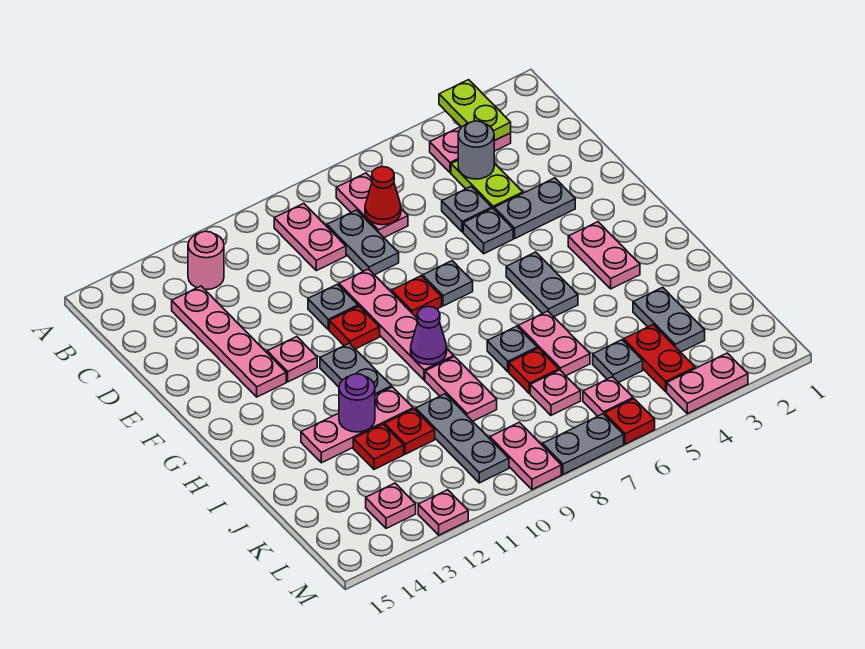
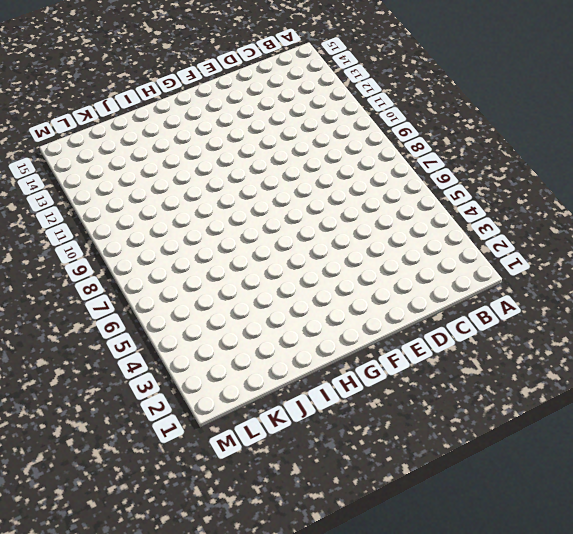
none -> pink 1x2 plate [430,127,511,173]
none -> pink 1x2 plate [336,173,408,238]
none -> pink 1x2 plate [274,203,346,271]
none -> pink 1x1 round brick [188,231,224,290]

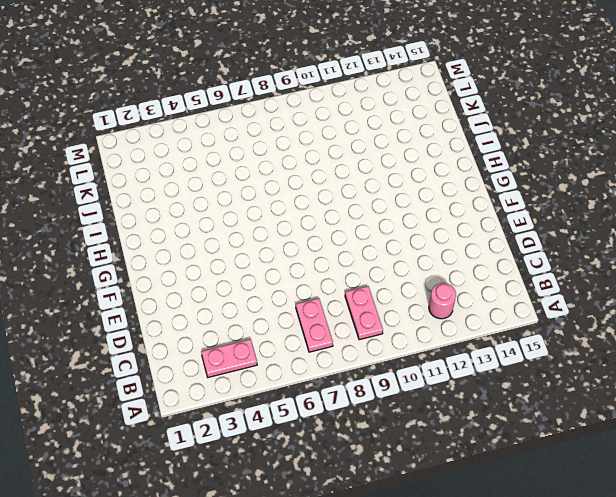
none -> lime 1x2 plate [451,161,523,209]
none -> grey 1x2 plate [327,210,399,275]
none -> pink 1x4 plate [172,286,286,397]
none -> grey 1x1 plate [442,187,492,232]

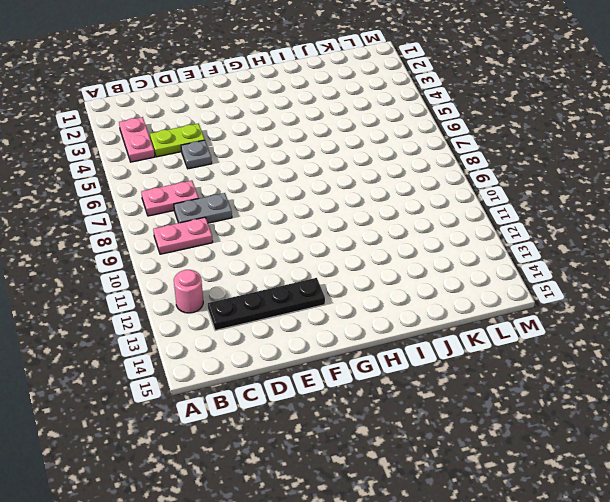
black 1x4 plate [208,278,325,331] -> pink 1x4 plate [172,286,286,397]
none -> grey 1x2 plate [494,178,575,238]
none -> grey 1x1 plate [463,208,513,254]
none -> pink 1x4 plate [339,269,454,380]
none -> grey 1x1 plate [308,284,358,330]

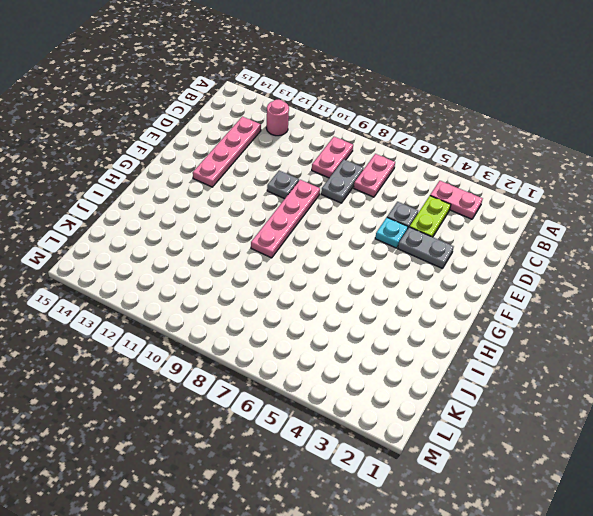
cyan 1x1 plate [375,218,408,248] -> grey 1x1 plate [463,208,513,254]
none -> grey 1x1 plate [423,261,473,306]
none -> red 1x1 plate [392,276,442,318]
none -> red 1x1 plate [329,306,380,349]
none -> pink 1x1 plate [267,337,317,382]

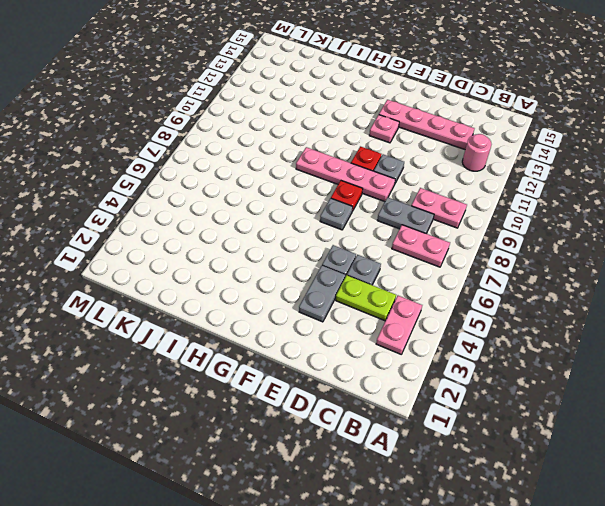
none -> pink 1x2 plate [568,222,640,289]
none -> grey 1x2 plate [506,252,578,317]
none -> grey 1x2 plate [320,343,392,395]
none -> pink 1x2 plate [518,311,590,376]

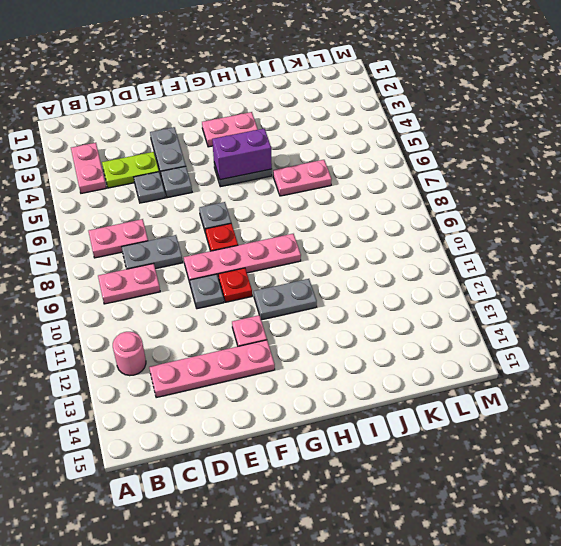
purple 1x2 brick [212,129,272,180] -> none
none -> grey 1x1 plate [487,326,537,372]
none -> pink 1x2 plate [425,357,497,421]
none -> pink 1x3 plate [301,387,413,463]
none -> grey 1x2 plate [633,287,705,352]

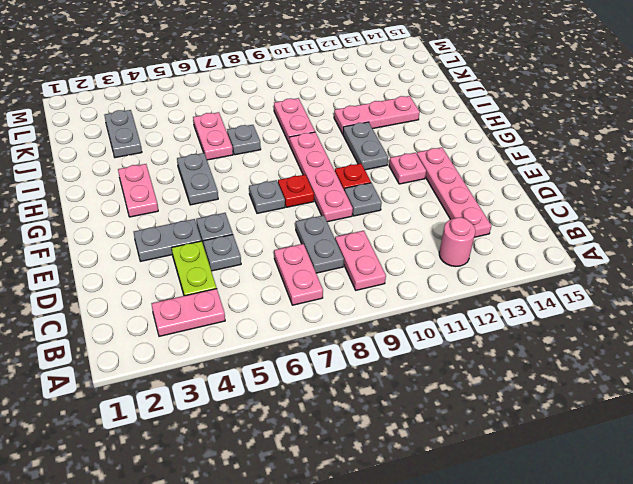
none -> red 1x1 plate [509,348,559,394]
none -> grey 1x3 plate [416,394,509,483]
none -> red 1x1 plate [385,409,435,454]
none -> red 1x1 plate [353,424,404,469]

